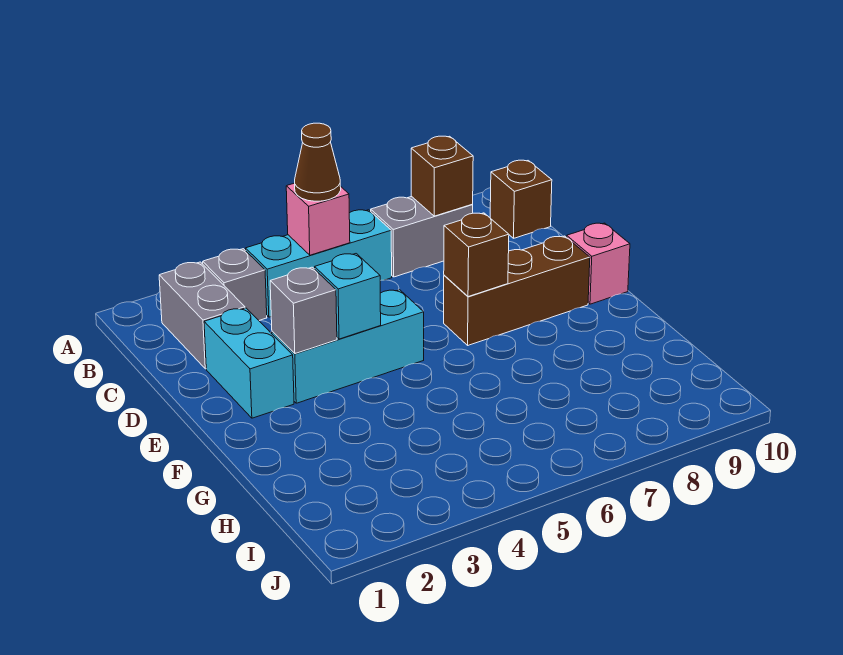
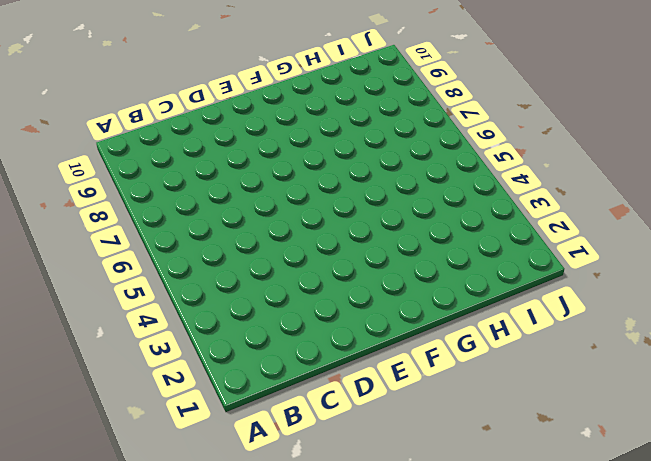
none -> grey 1x2 brick [159,262,245,369]
none -> grey 1x1 brick [203,249,267,321]
none -> cyan 1x3 brick [246,210,392,317]

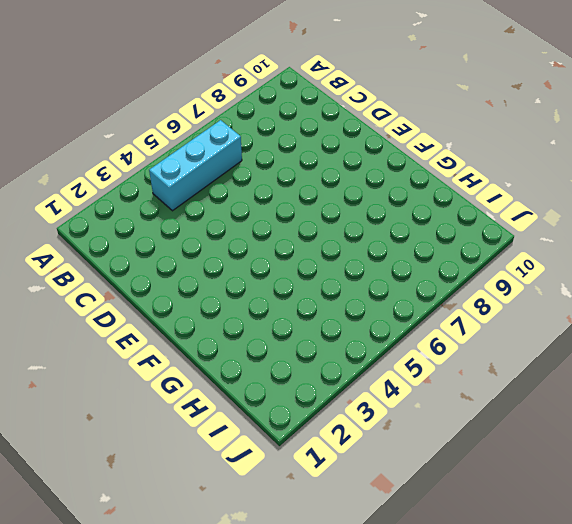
none -> grey 1x2 brick [159,262,245,369]
none -> grey 1x1 brick [203,249,267,321]
none -> grey 1x2 brick [371,196,473,277]

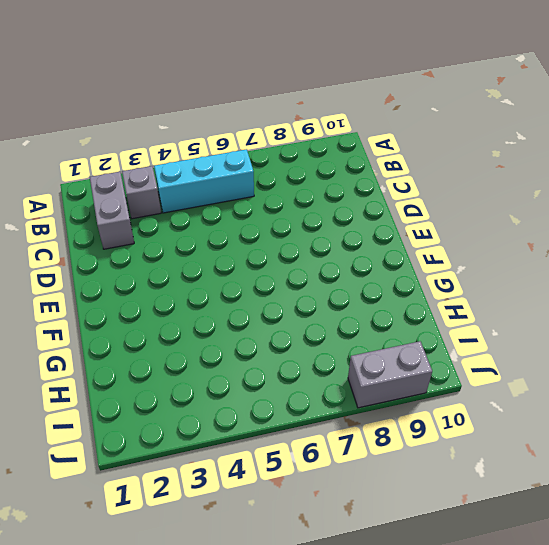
grey 1x2 brick [348,341,432,408] -> grey 1x2 brick moved to [371,196,473,277]
none -> brown 1x1 brick [490,160,552,238]
none -> cyan 1x2 brick [204,308,294,418]
none -> cyan 1x3 brick [272,290,424,403]

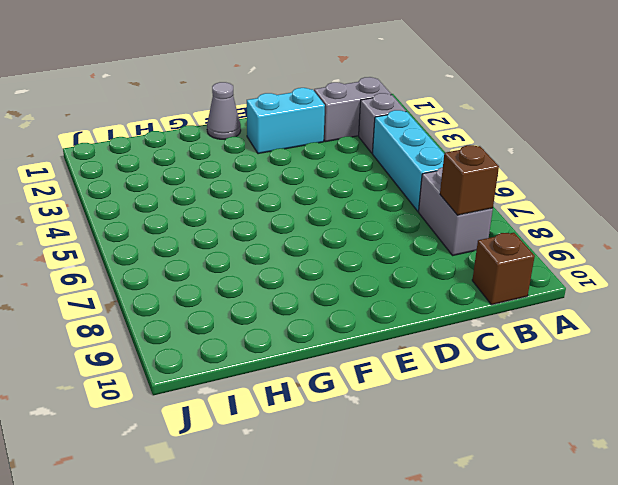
grey 1x1 cone [207,82,241,139] -> none
none -> cyan 1x3 brick [272,290,424,403]
none -> brown 1x3 brick [444,236,590,345]
none -> pink 1x1 brick [567,223,630,304]

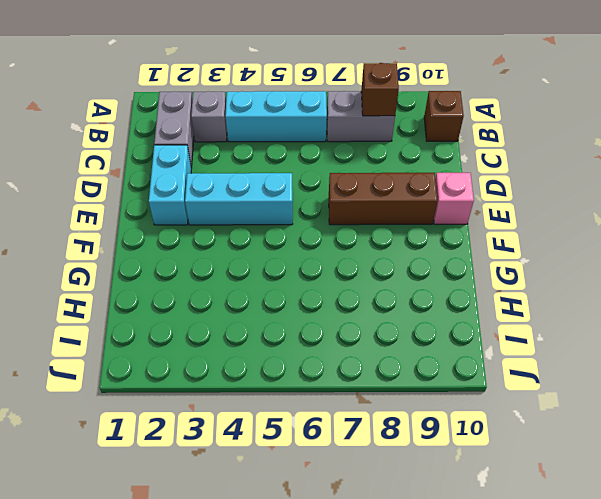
none -> pink 1x1 brick [286,183,350,255]
none -> grey 1x1 brick [270,267,337,354]
none -> cyan 1x1 brick [315,254,381,339]

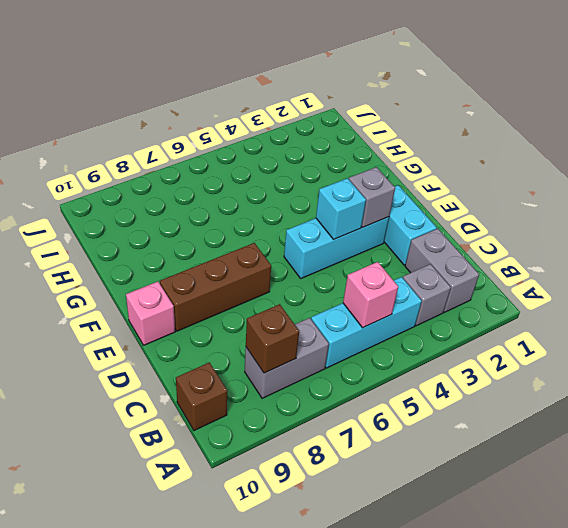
none -> brown 1x1 brick [444,213,509,297]
none -> brown 1x1 cone [295,123,341,201]

